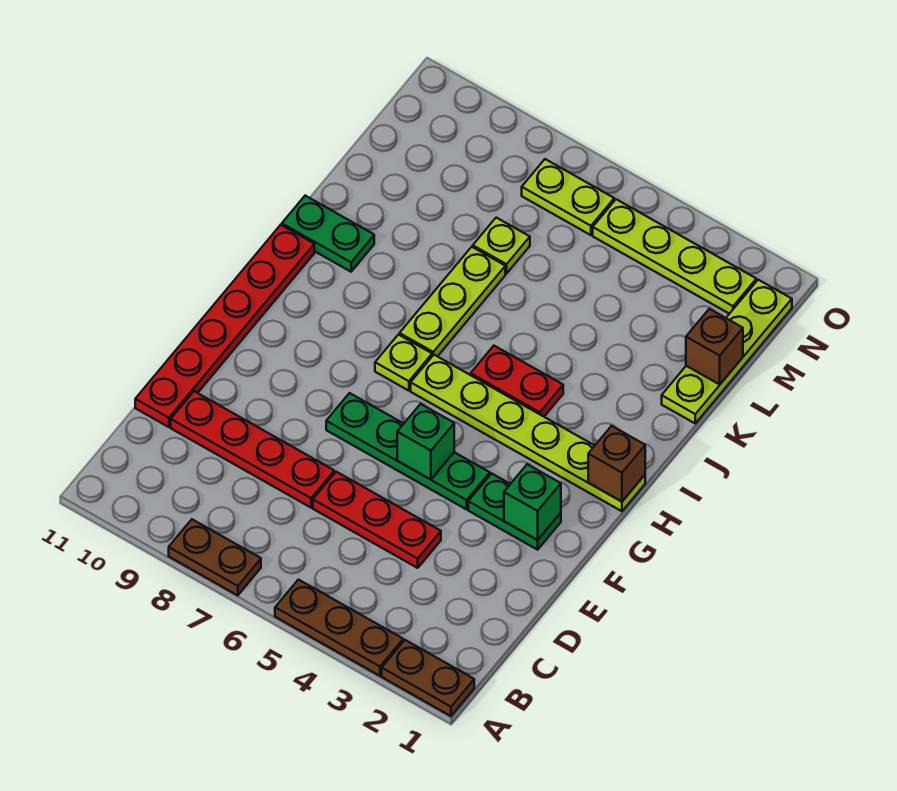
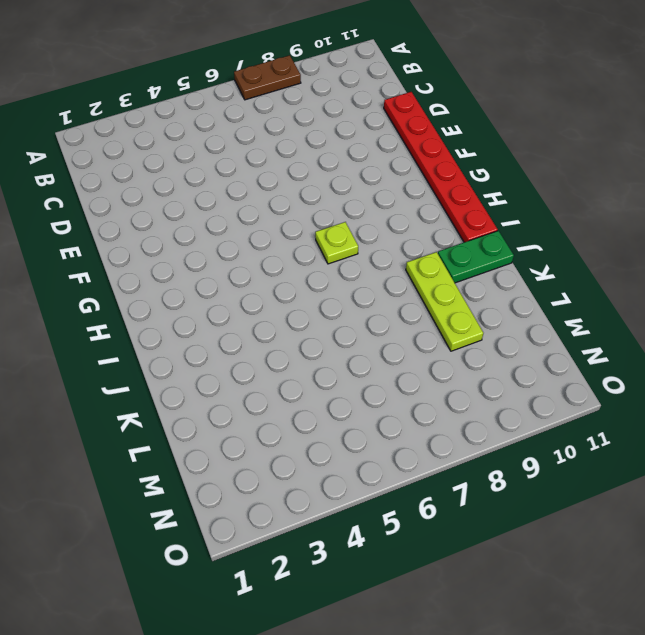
lime 1x3 plate [406,252,483,351] -> lime 1x3 plate moved to [400,247,505,357]
none -> brown 1x2 plate [382,640,474,716]
none -> brown 1x3 plate [275,580,403,676]
none -> red 1x3 plate [313,472,441,568]

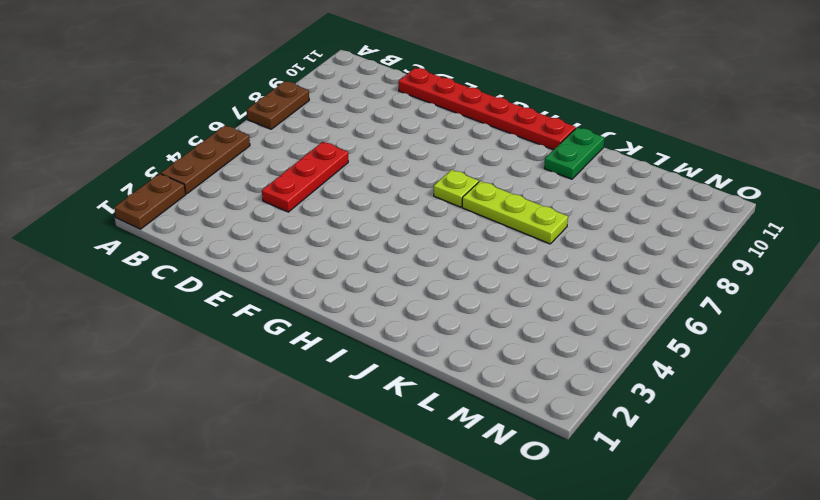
none -> red 1x4 plate [171,391,334,508]
none -> green 1x2 plate [468,474,561,550]
none -> green 1x4 plate [326,393,490,509]

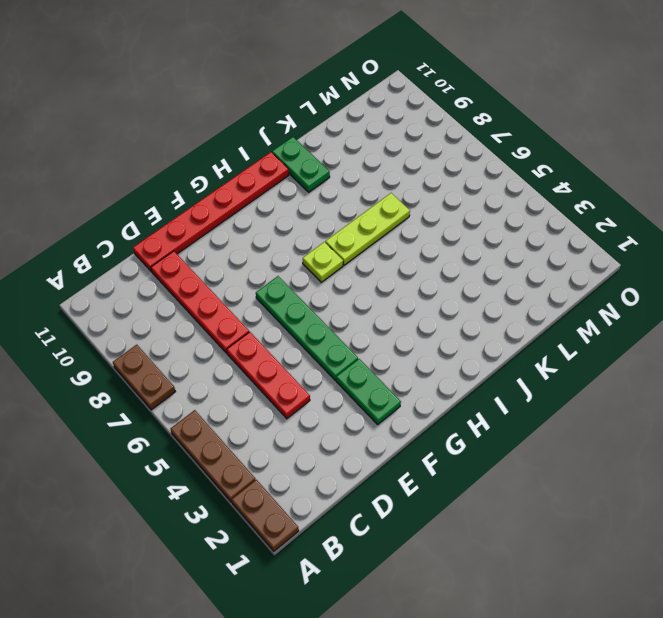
none -> lime 1x6 plate [411,355,645,511]
none -> red 1x2 plate [471,346,563,417]
none -> lime 1x4 plate [662,280,792,423]

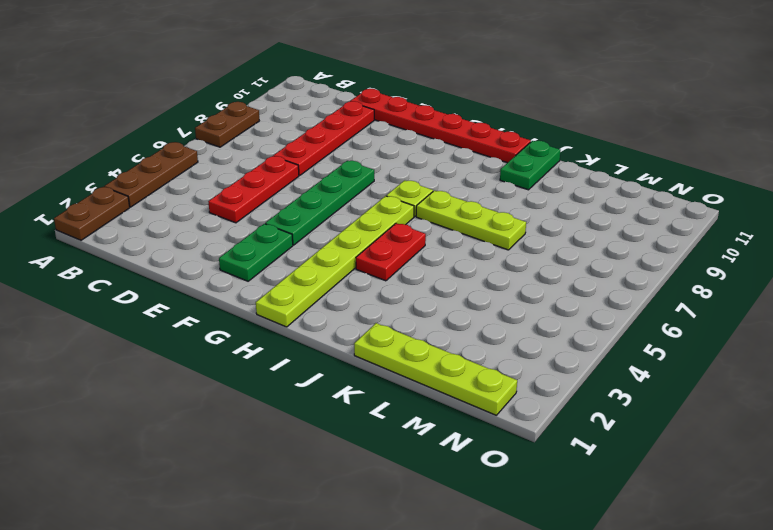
none -> lime 1x1 plate [473,218,530,274]
none -> lime 1x4 plate [593,199,756,314]
none -> lime 1x2 plate [522,159,614,235]

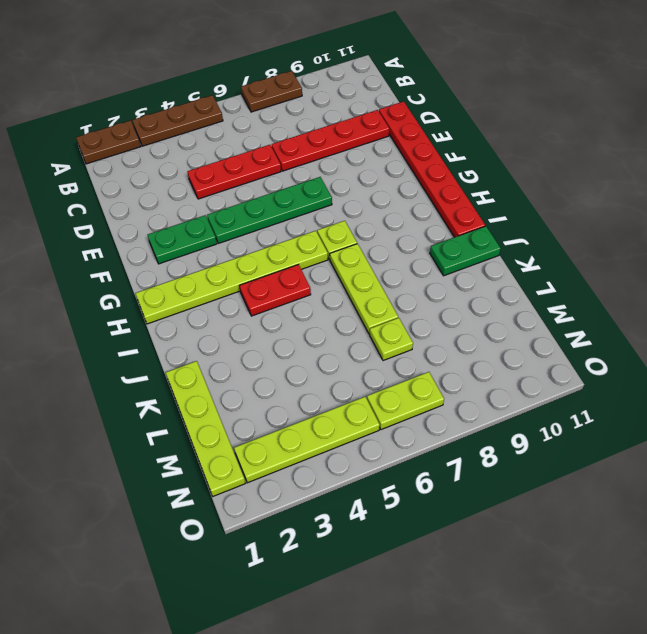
none -> green 1x1 brick [504,464,561,540]
none -> green 1x1 brick [397,404,454,480]
none -> brown 1x1 brick [588,426,645,502]

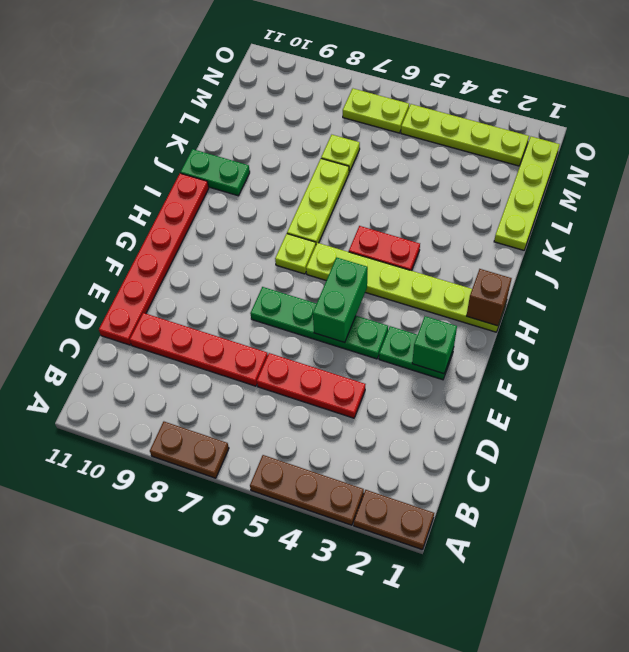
green 1x2 brick [313,257,367,342] -> green 1x1 brick [397,404,454,480]
none -> brown 1x1 brick [686,309,743,384]

